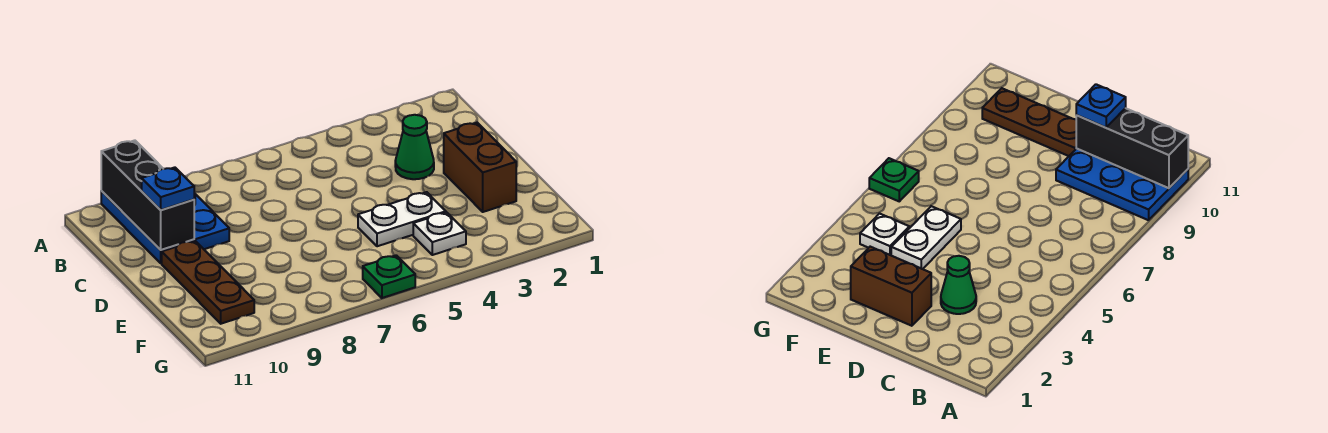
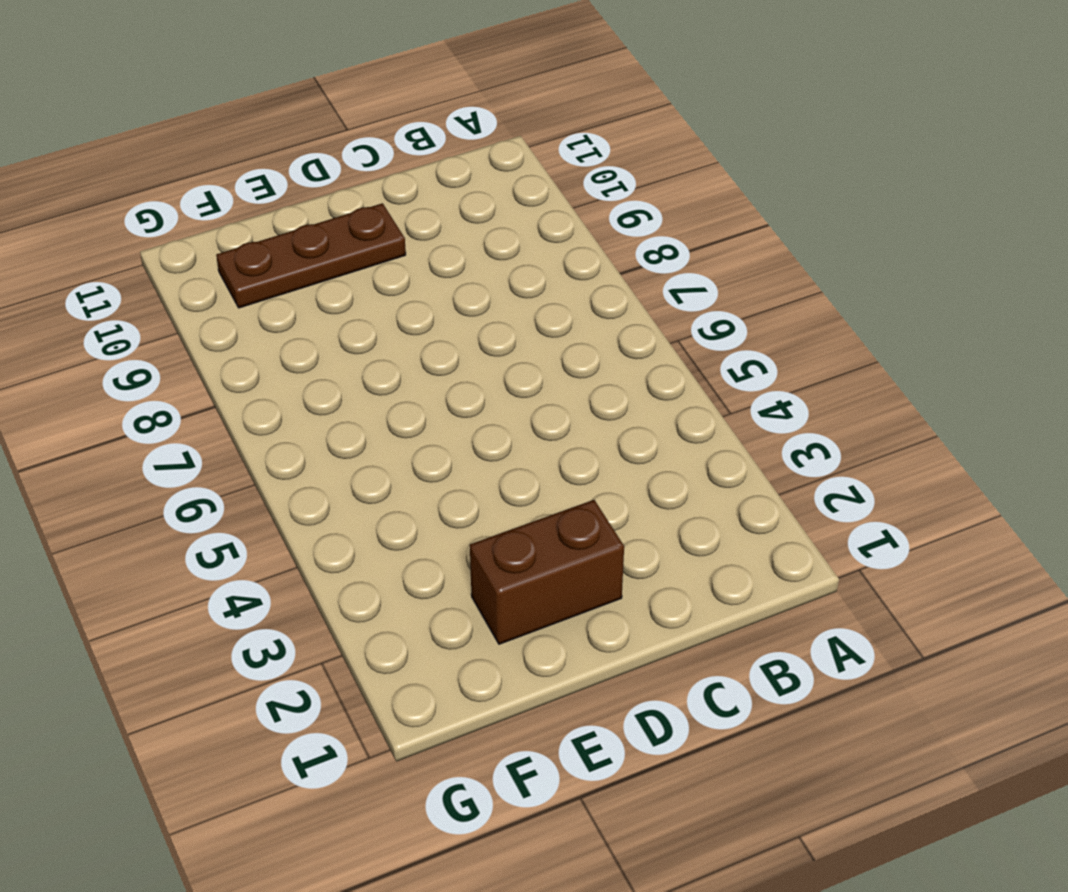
none -> blue 2x3 plate [101,191,229,263]
none -> green 1x1 cone [395,115,434,179]

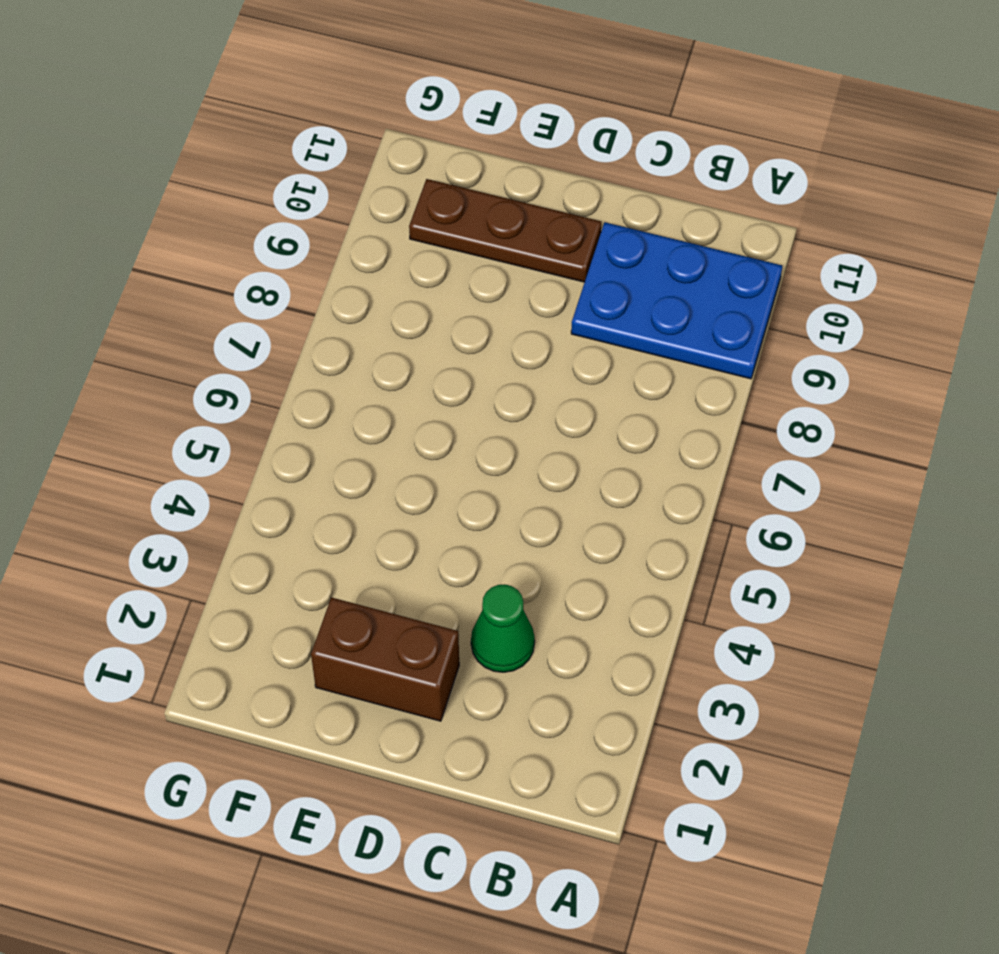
none -> white 1x2 plate [358,192,446,246]
none -> white 1x1 plate [413,212,466,255]

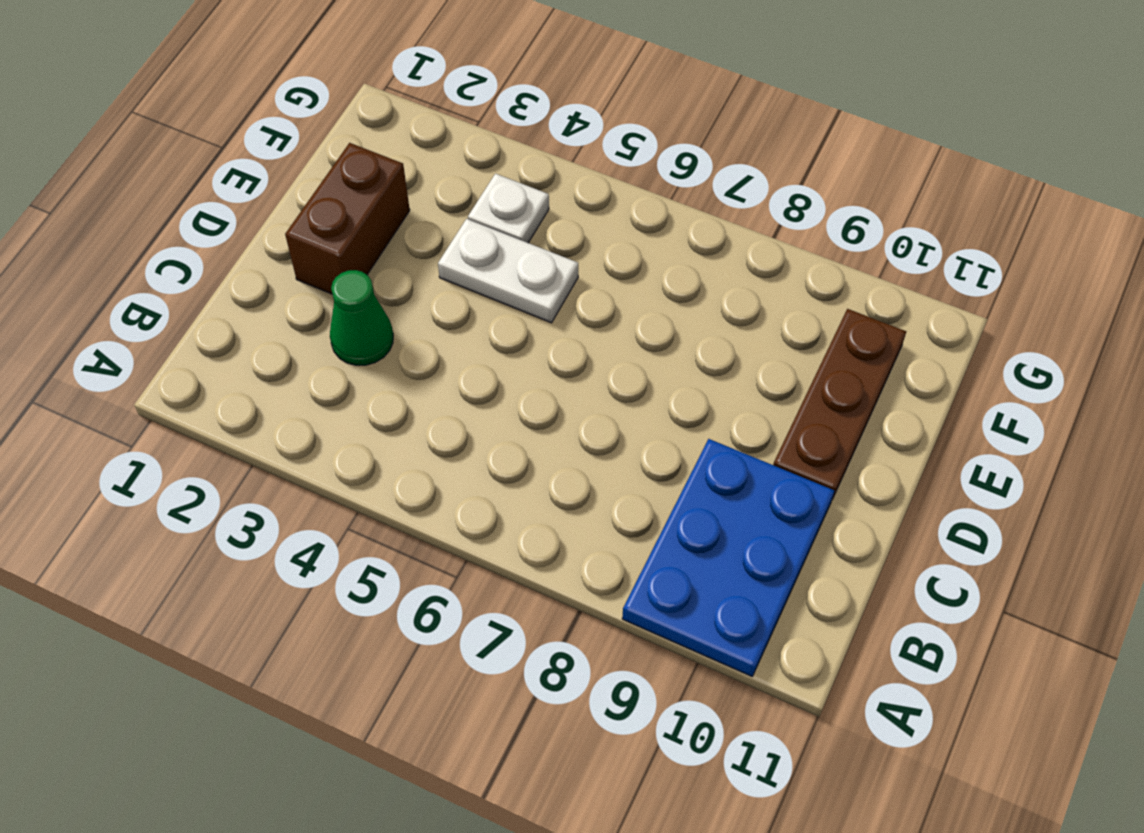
none -> green 1x1 plate [363,255,415,298]
none -> black 1x3 brick [101,140,194,250]

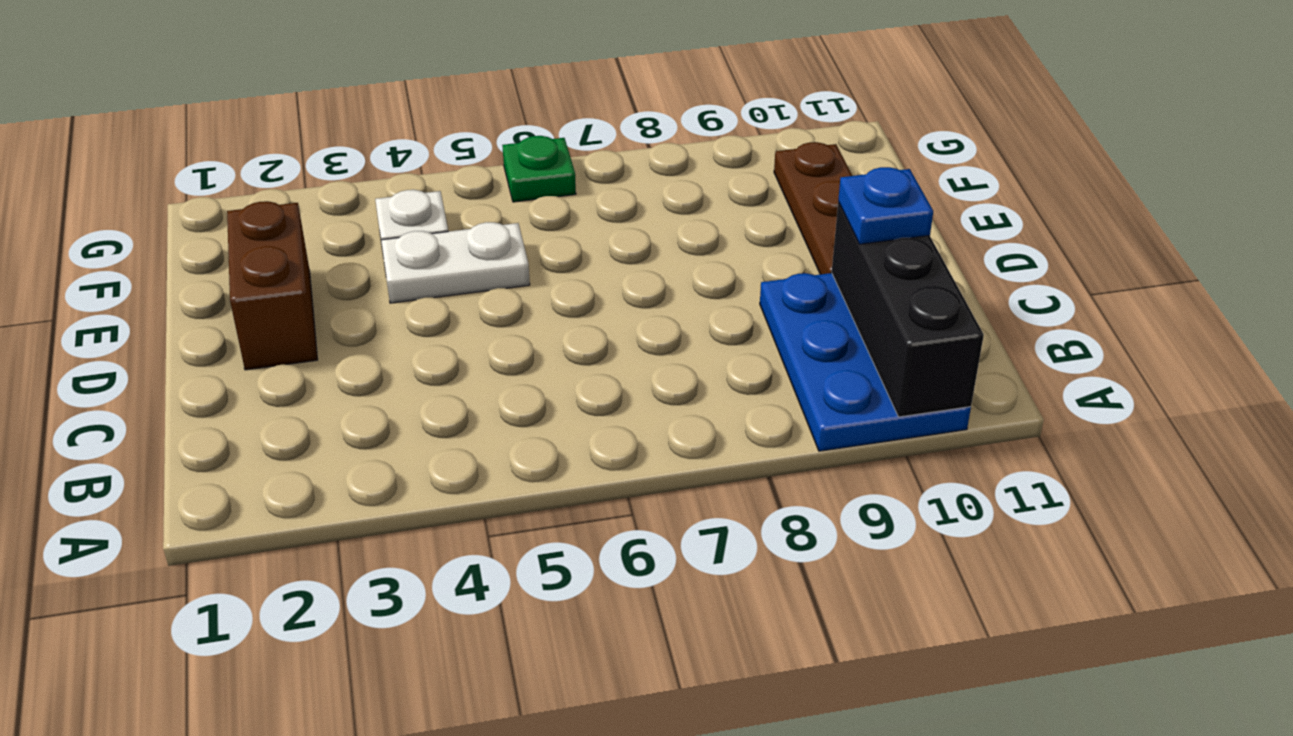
none -> green 1x1 cone [395,115,434,179]

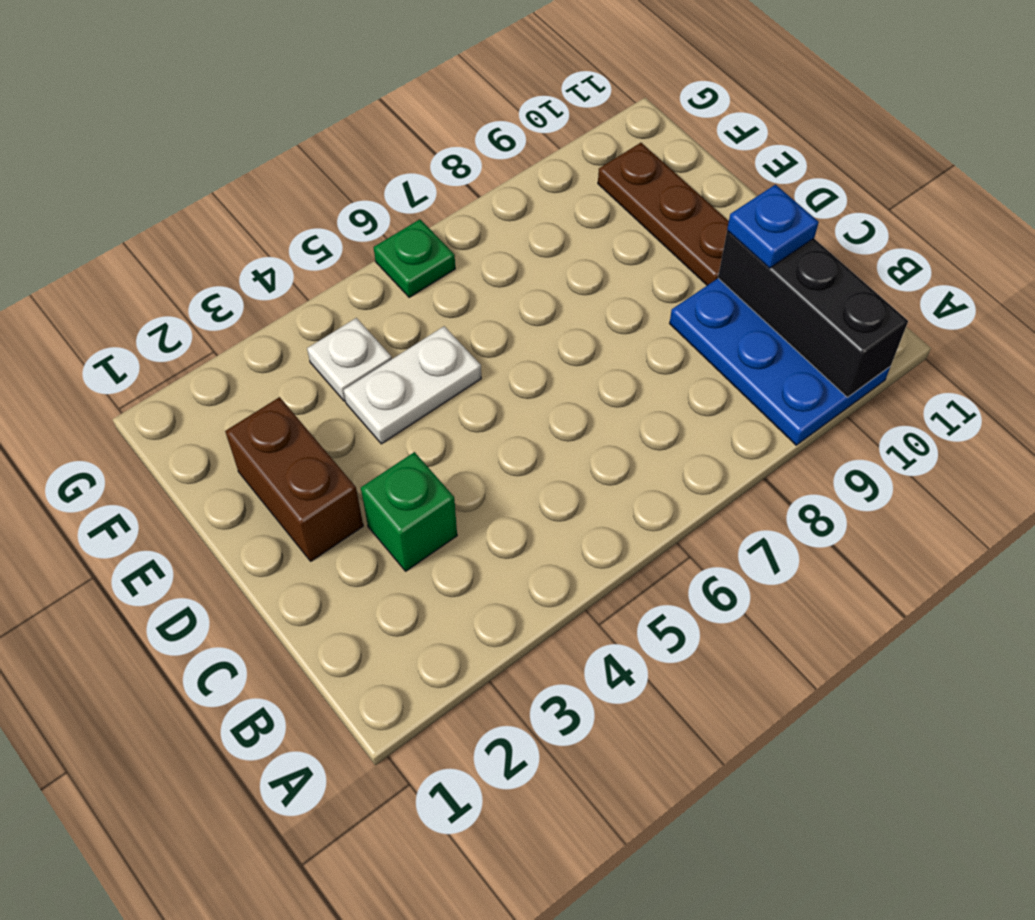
green 1x1 brick [361,452,457,571] -> green 1x1 cone [395,115,434,179]

